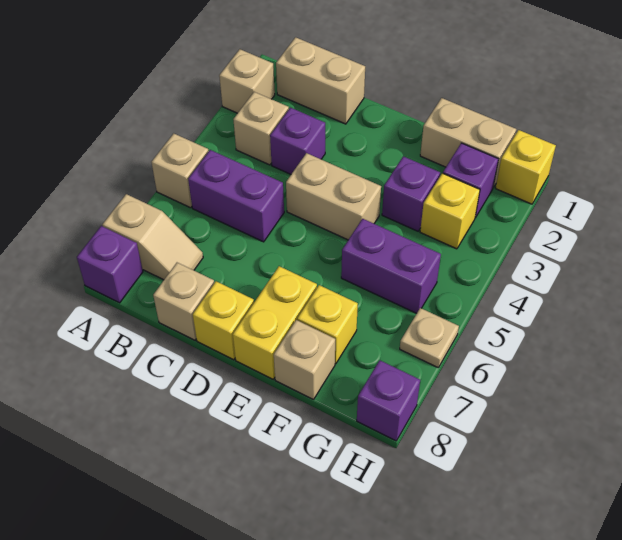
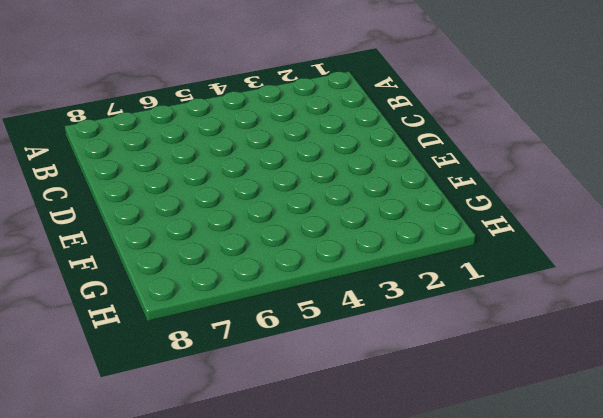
none -> tan 1x1 brick [219,49,275,113]
none -> tan 1x1 brick [151,133,209,208]
none -> tan 1x2 slope [102,194,203,280]

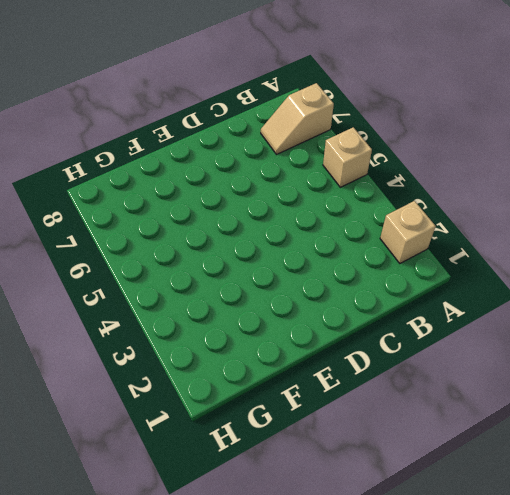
none -> purple 1x1 brick [77,226,143,303]
none -> tan 1x2 brick [276,37,365,124]
none -> tan 1x1 brick [233,92,289,165]

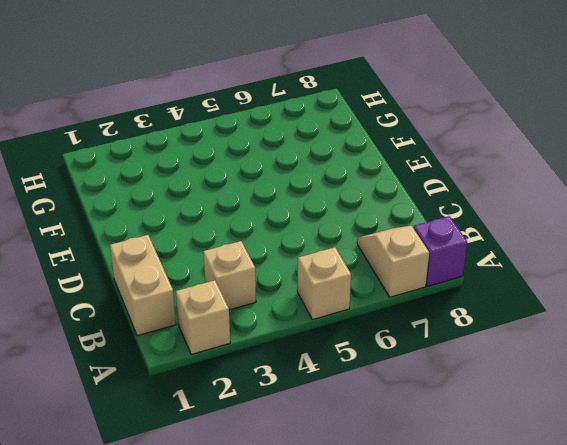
none -> purple 1x2 brick [188,150,284,242]
none -> purple 1x1 brick [270,108,325,174]
none -> tan 1x1 brick [153,263,214,340]

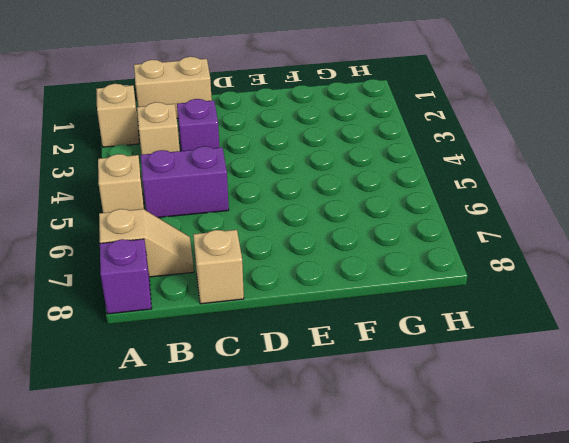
none -> tan 1x2 brick [286,153,381,240]
none -> yellow 1x1 brick [193,281,254,360]
none -> yellow 1x2 brick [233,266,317,379]

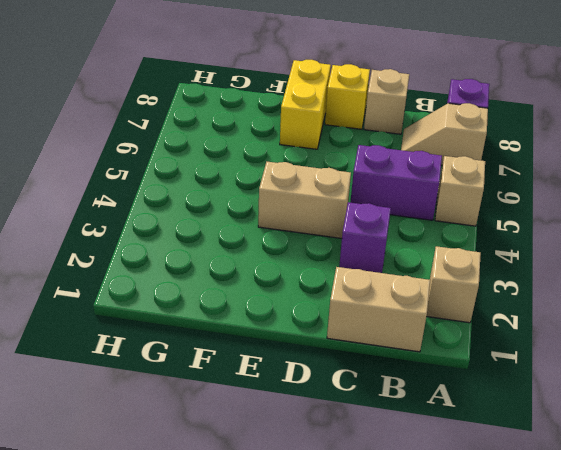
none -> tan 1x1 brick [233,92,289,165]
none -> tan 1x2 brick [420,98,516,188]
none -> purple 1x1 brick [382,156,440,231]

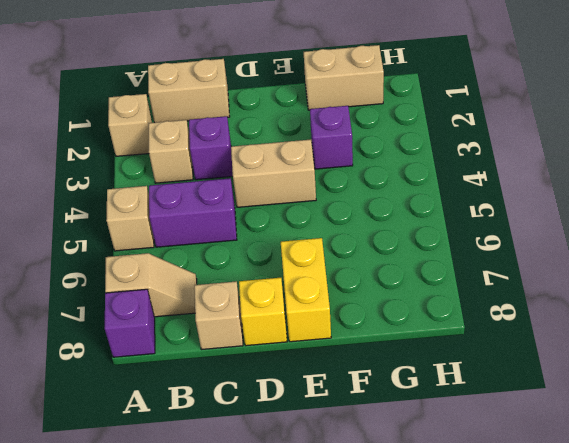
none -> purple 1x2 brick [341,219,441,313]
none -> yellow 1x1 brick [297,285,358,364]
none -> tan 1x1 brick [274,320,335,400]

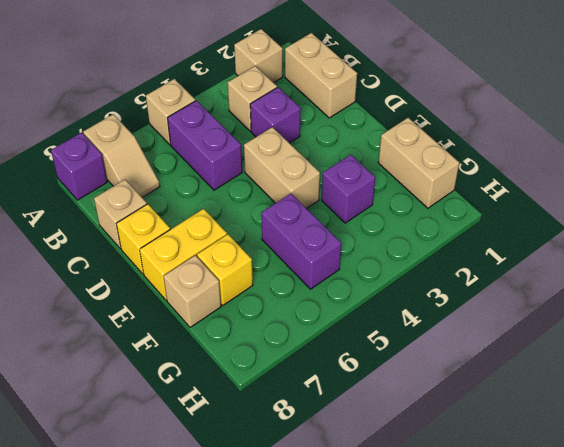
none -> purple 1x1 brick [443,143,498,218]
none -> yellow 1x1 brick [420,173,480,249]
none -> yellow 1x1 brick [496,130,556,204]

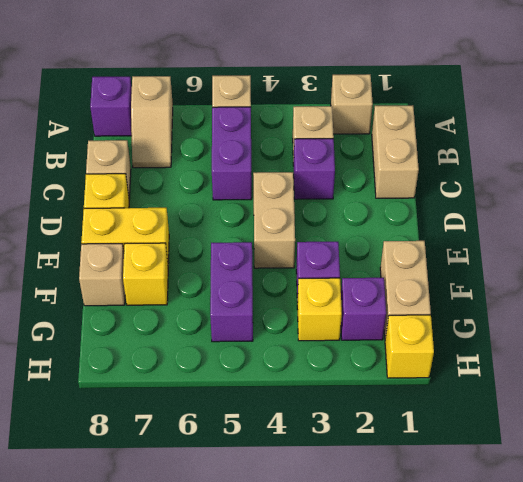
none -> tan 1x1 plate [400,308,459,367]
none -> purple 1x1 brick [357,360,420,441]

